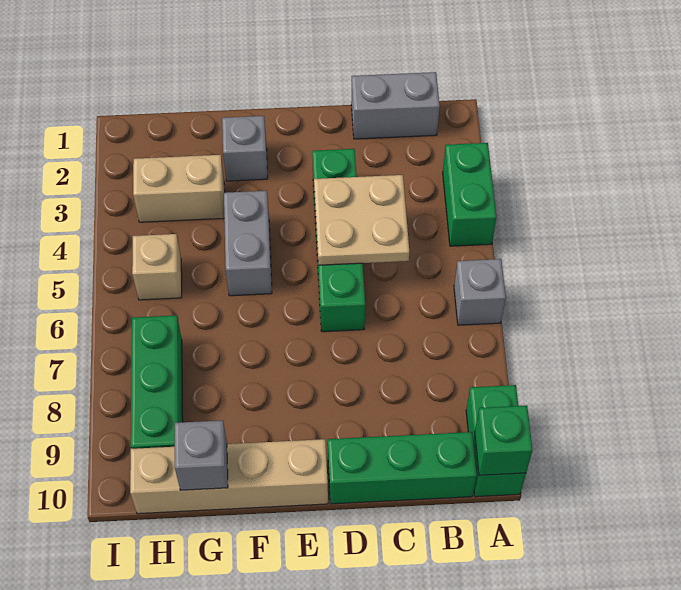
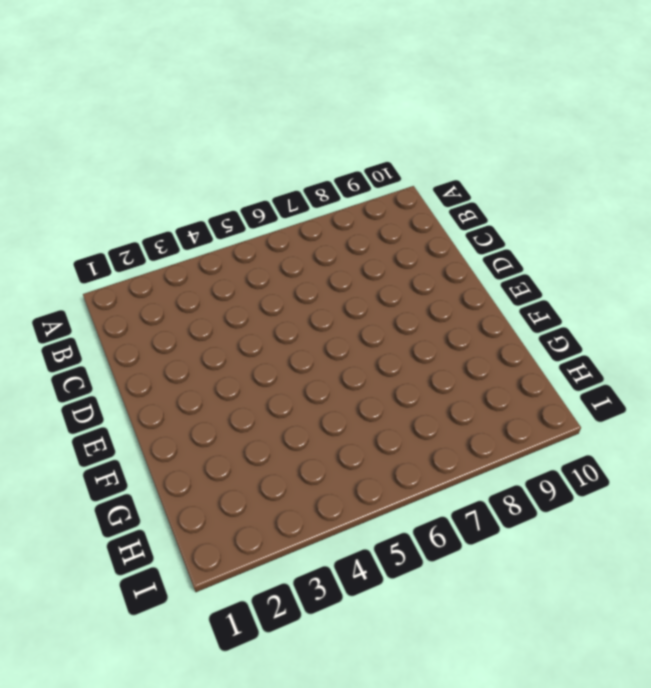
none -> green 1x2 brick [443,143,496,246]
none -> grey 1x1 brick [454,259,506,325]
none -> green 1x2 brick [466,385,526,497]

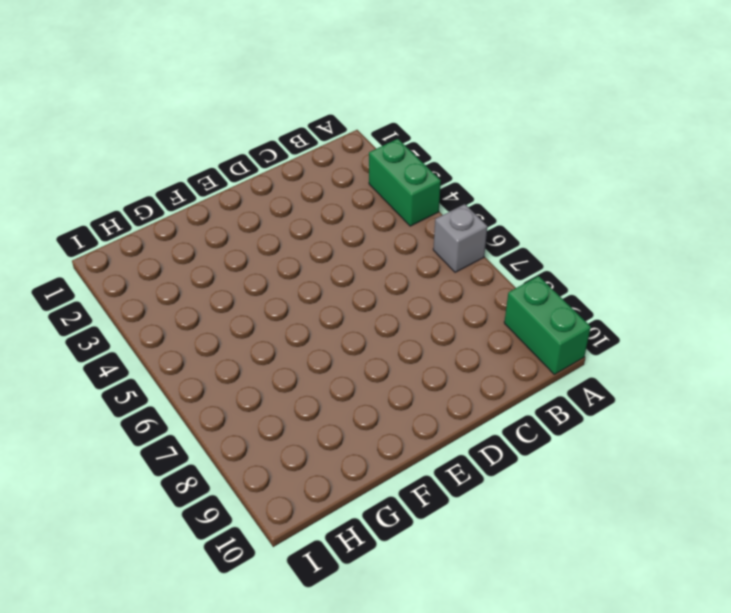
none -> grey 1x2 brick [351,72,440,139]
none -> green 1x3 brick [328,432,477,504]
none -> green 1x4 brick [312,149,365,332]

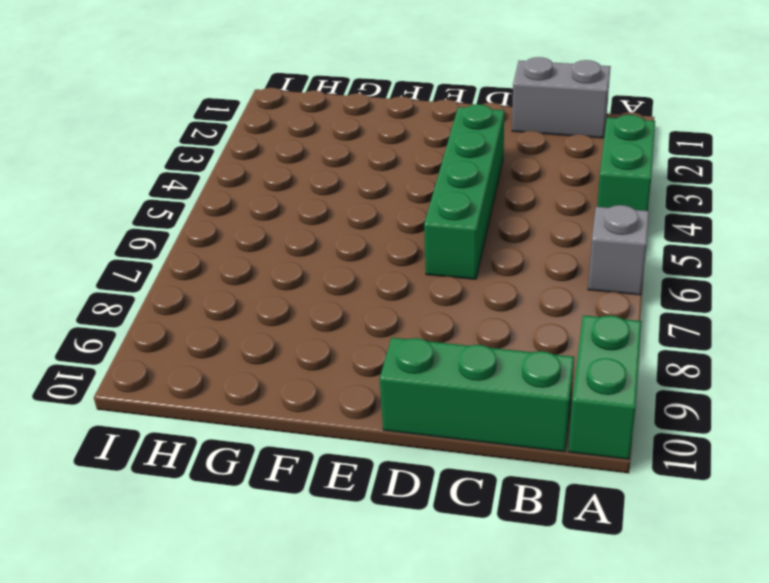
none -> tan 1x4 brick [130,439,328,514]
none -> grey 1x1 brick [222,116,268,181]
none -> grey 1x2 brick [224,191,272,296]

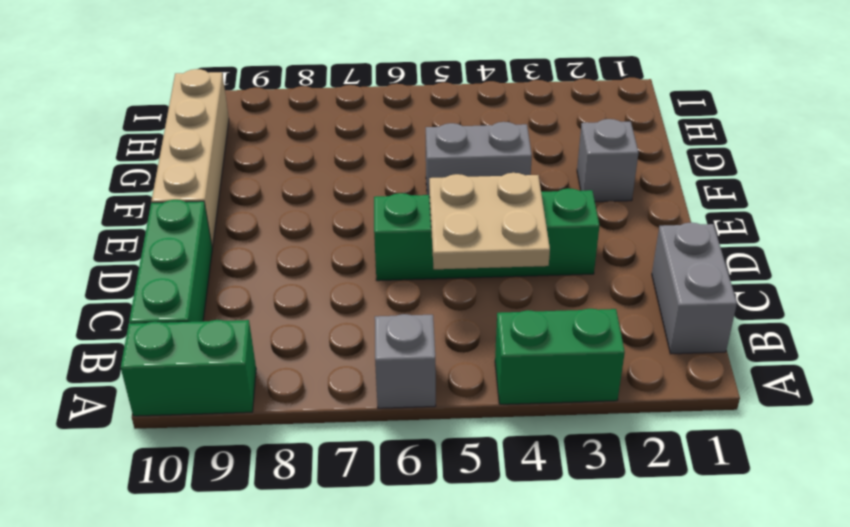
none -> tan 1x2 brick [133,155,225,222]
none -> tan 1x1 brick [132,234,182,300]
none -> green 1x3 brick [131,315,183,449]

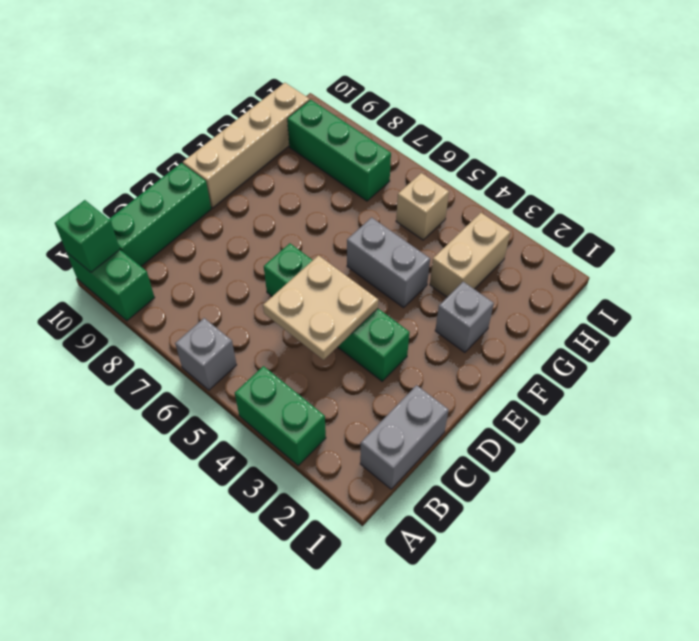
none -> grey 1x1 brick [175,420,228,490]

